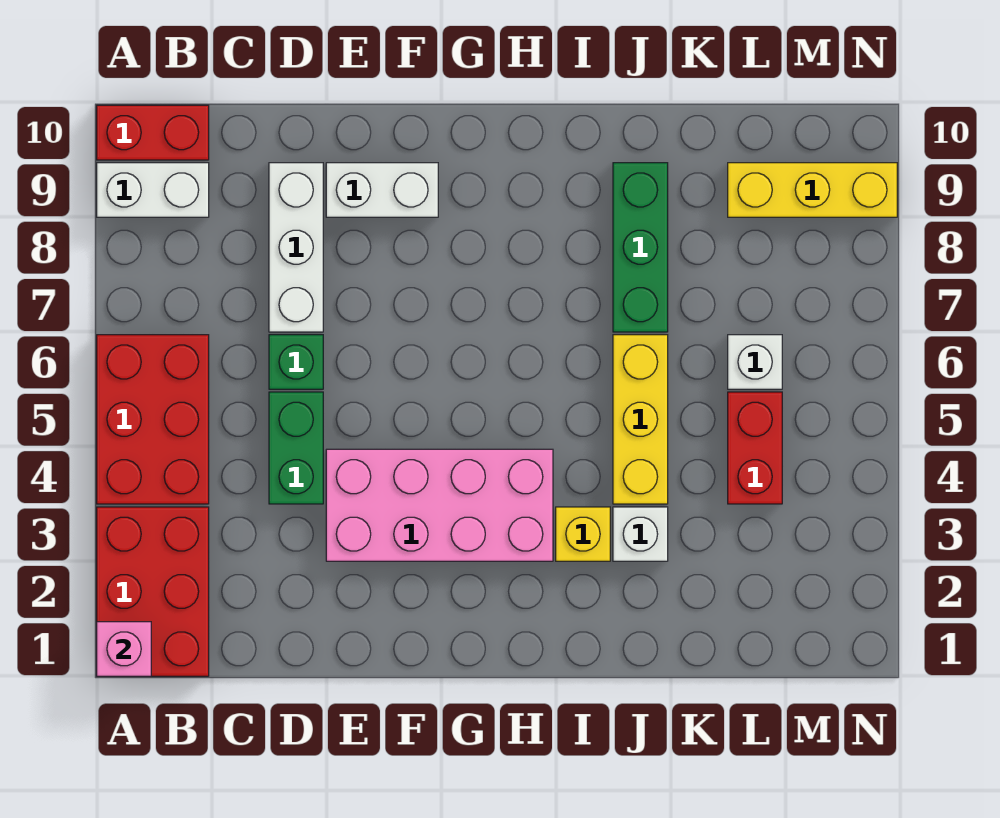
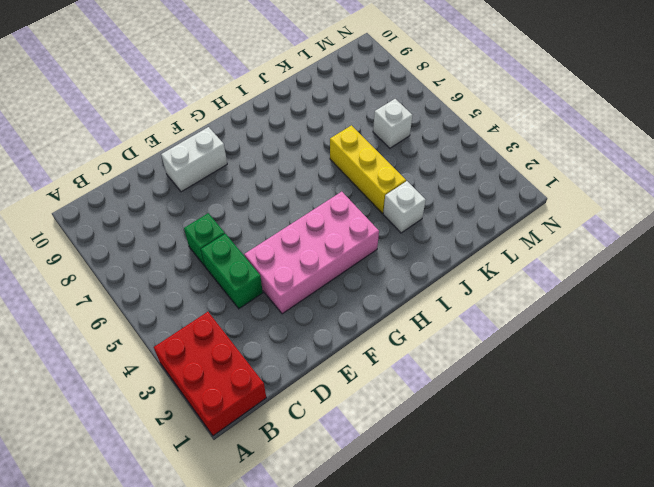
none -> red 2x3 brick [97,335,209,504]
none -> white 1x2 brick [97,163,209,217]
none -> red 1x2 brick [97,105,209,160]

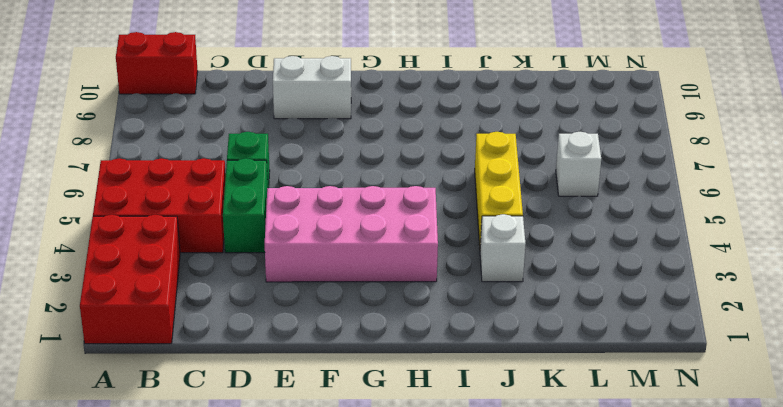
red 2x3 brick [93,158,226,253] -> red 2x3 brick turned to [97,335,209,504]
none -> white 1x2 brick [97,163,209,217]
none -> white 1x3 brick [269,163,323,332]
none -> yellow 1x1 brick [556,507,610,561]

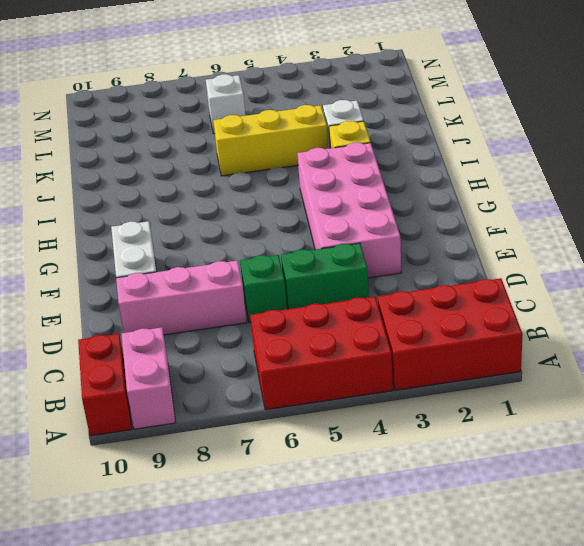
pink 1x2 brick [122,327,176,429] -> white 1x2 brick [97,163,209,217]
pink 1x3 brick [116,261,247,335] -> white 1x3 brick [269,163,323,332]
none -> green 1x3 brick [613,163,668,332]
none -> red 1x2 brick [728,392,782,504]
none -> yellow 1x3 brick [728,163,897,217]

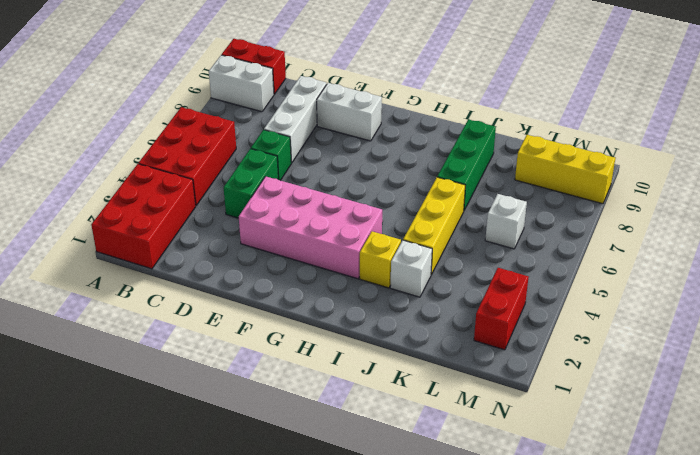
red 1x2 brick [474,268,528,350] -> red 1x2 brick moved to [728,392,782,504]
none -> pink 1x1 brick [97,622,151,676]

